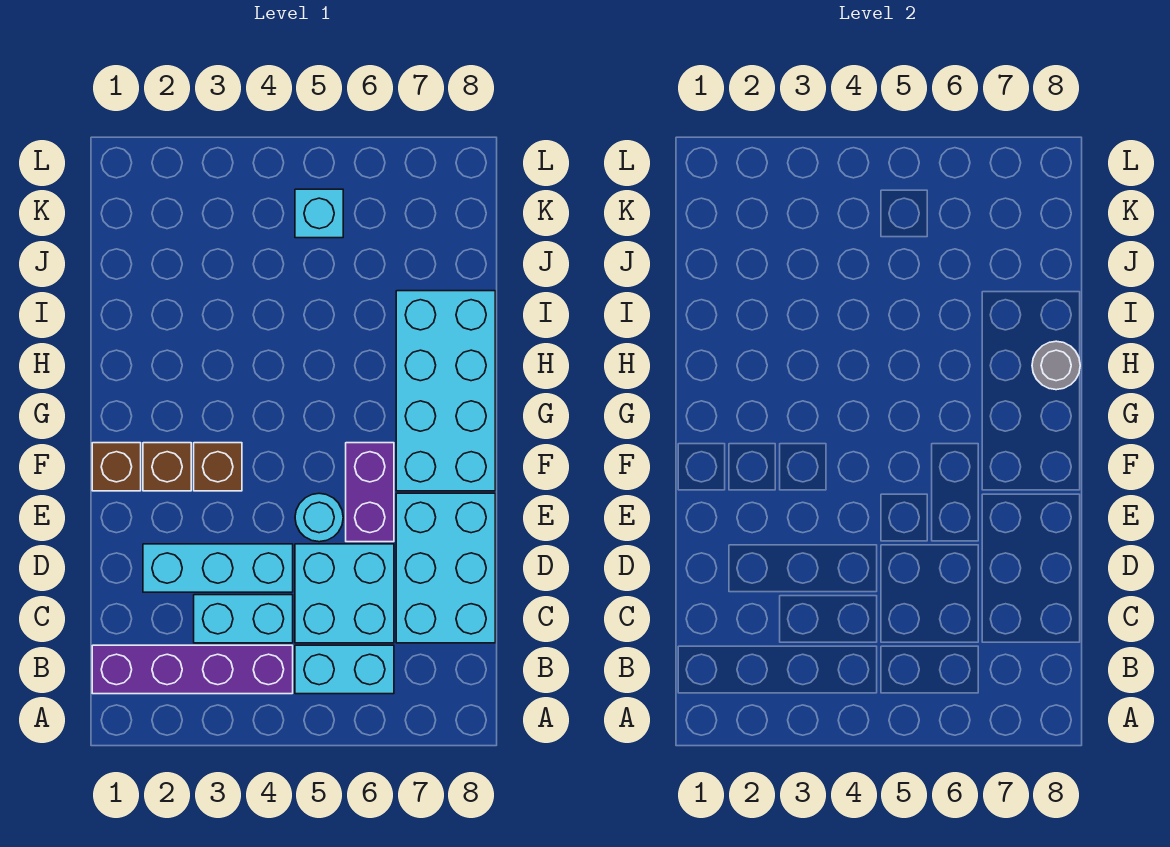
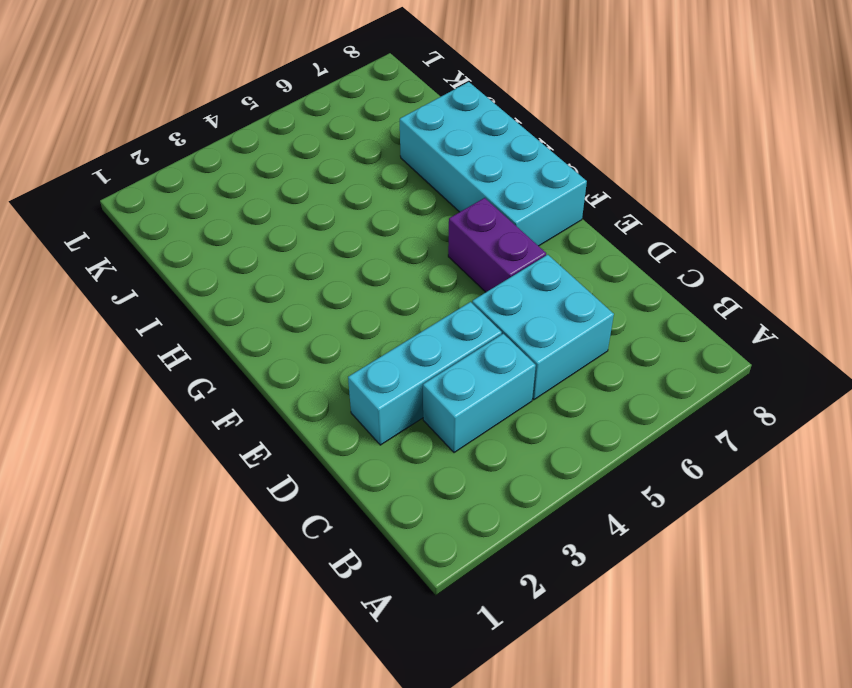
none -> purple 1x4 brick [92,645,293,694]
none -> cyan 1x2 brick [295,645,394,694]
none -> cyan 2x3 brick [396,493,495,643]

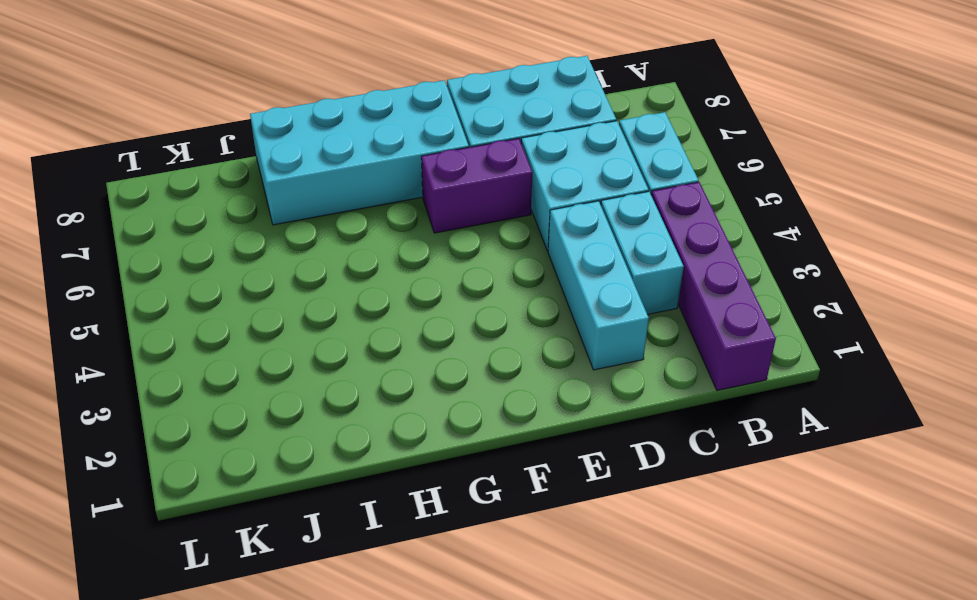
none -> cyan 1x1 round brick [295,493,343,542]
none -> brown 1x1 brick [92,443,141,491]
none -> brown 1x1 brick [143,443,191,491]

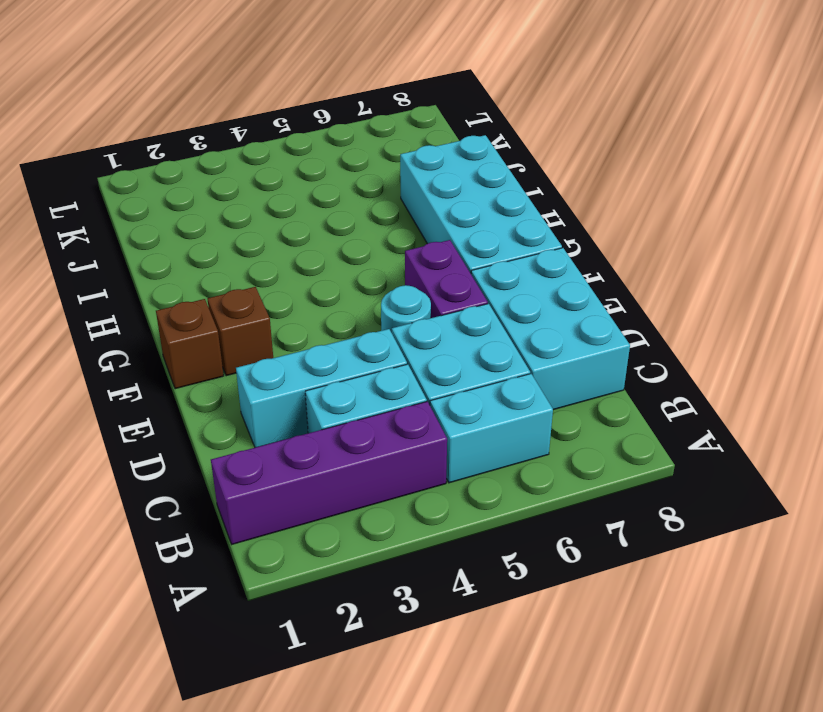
none -> brown 1x1 brick [194,443,242,491]
none -> cyan 1x1 brick [295,189,343,238]
none -> grey 1x1 round brick [1032,341,1080,390]

